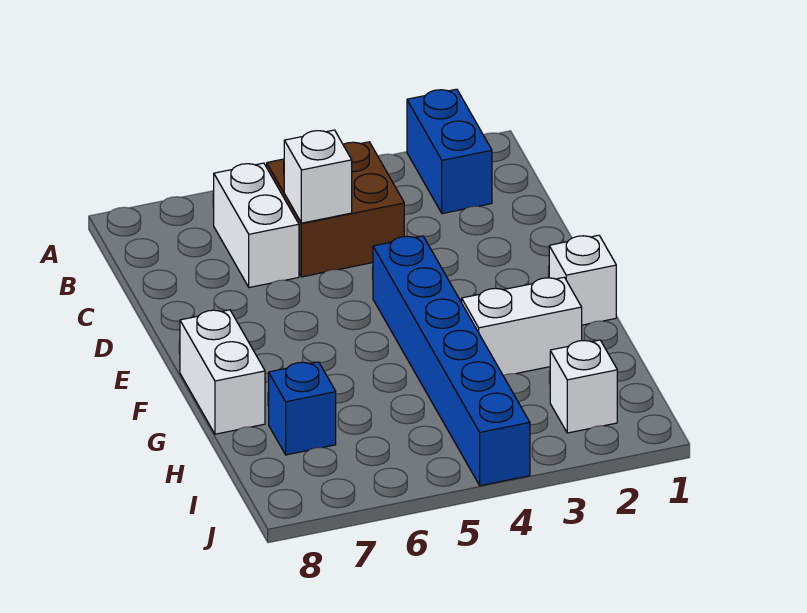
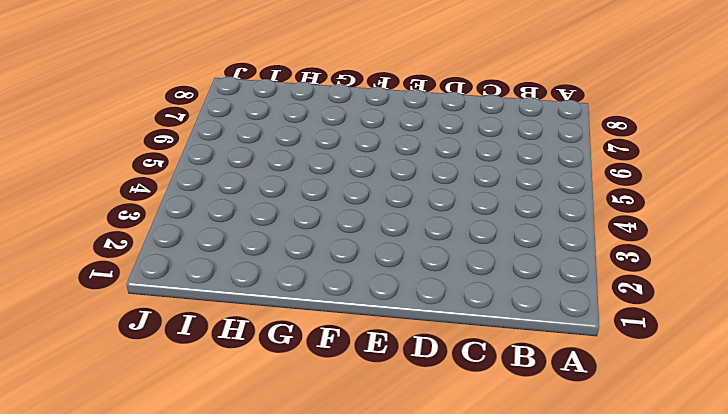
none -> blue 1x2 brick [407,89,492,214]
none -> brown 2x2 brick [267,142,404,277]

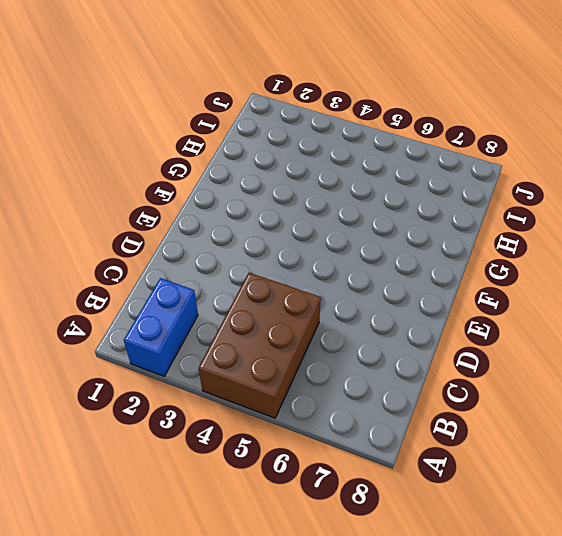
brown 2x3 brick [199,273,321,418] -> brown 2x2 brick [267,142,404,277]
none -> white 1x2 brick [214,163,299,287]
none -> blue 1x6 brick [373,236,530,486]

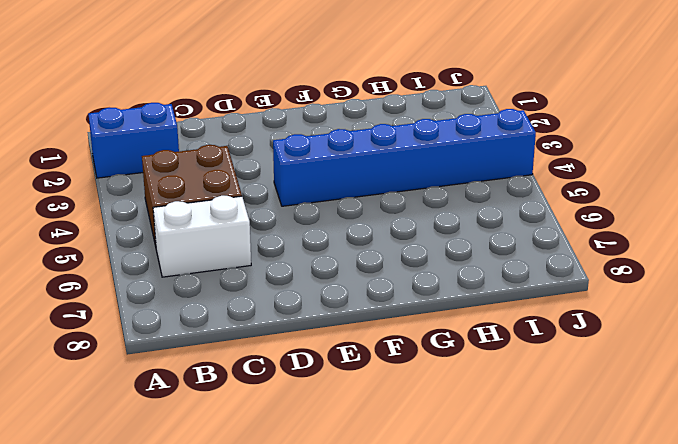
none -> white 1x1 brick [549,235,616,325]
none -> white 1x2 brick [180,310,265,434]

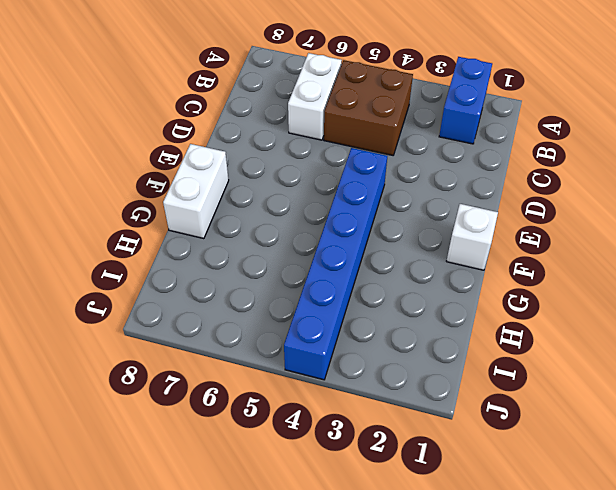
none -> white 1x2 brick [462,277,582,375]
none -> blue 1x1 brick [269,362,336,455]

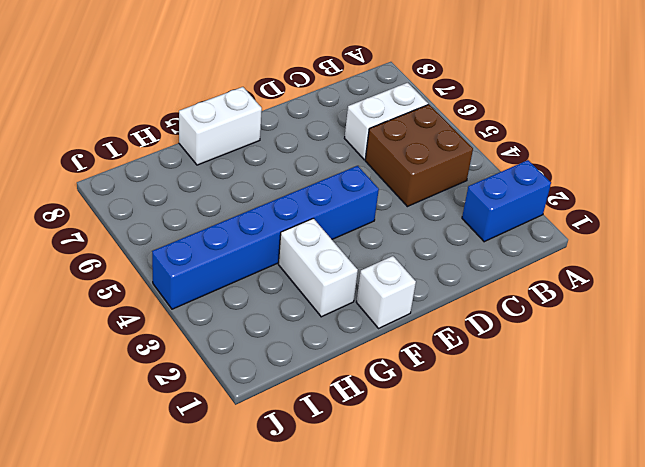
none -> blue 1x1 brick [269,362,336,455]
none -> white 1x1 brick [550,340,617,433]

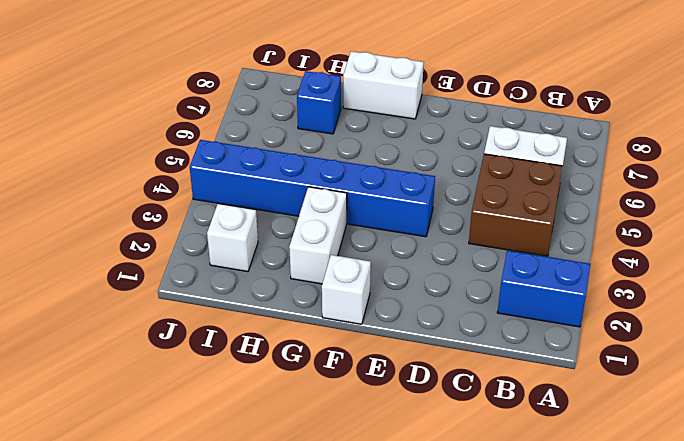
none -> white 1x1 brick [284,130,352,223]

